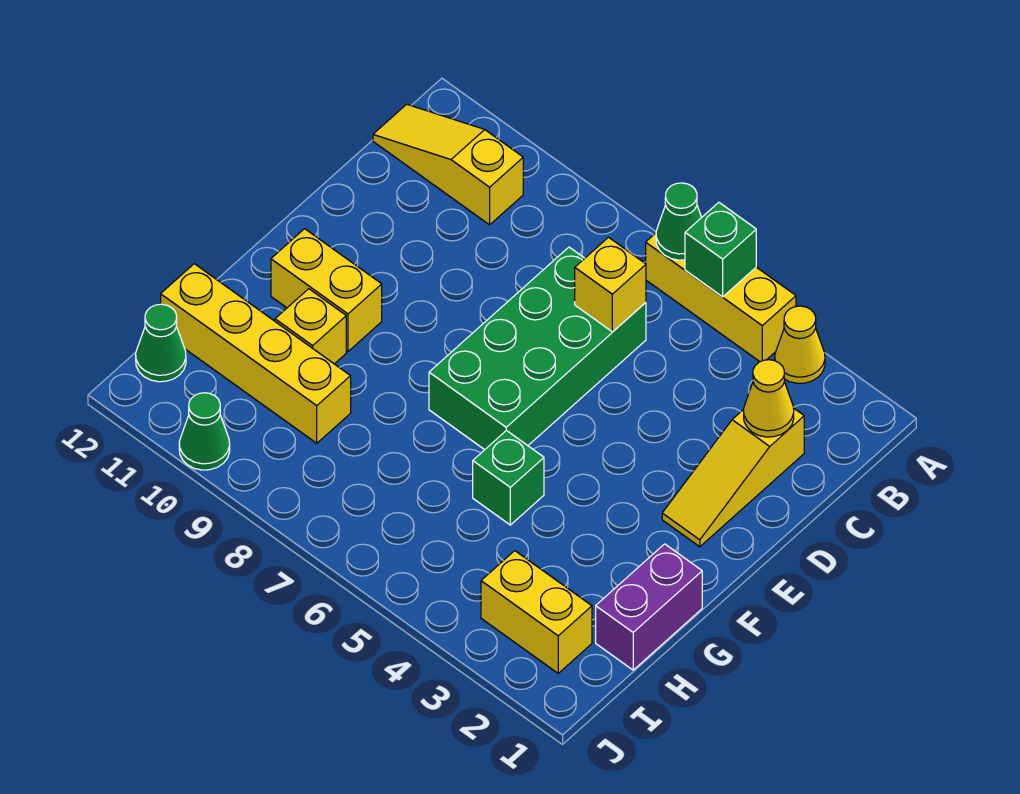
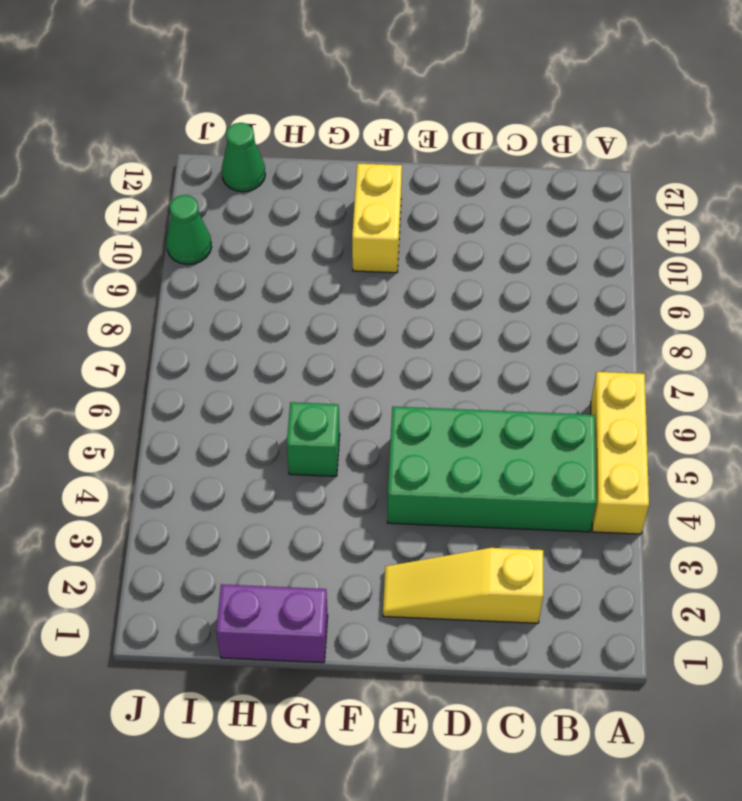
green 2x4 brick [387,407,596,532] -> green 2x4 brick moved to [429,247,646,450]
none -> yellow 1x1 cone [775,306,825,383]
none -> yellow 1x3 slope [373,104,523,225]
none -> yellow 1x1 brick [275,289,346,364]

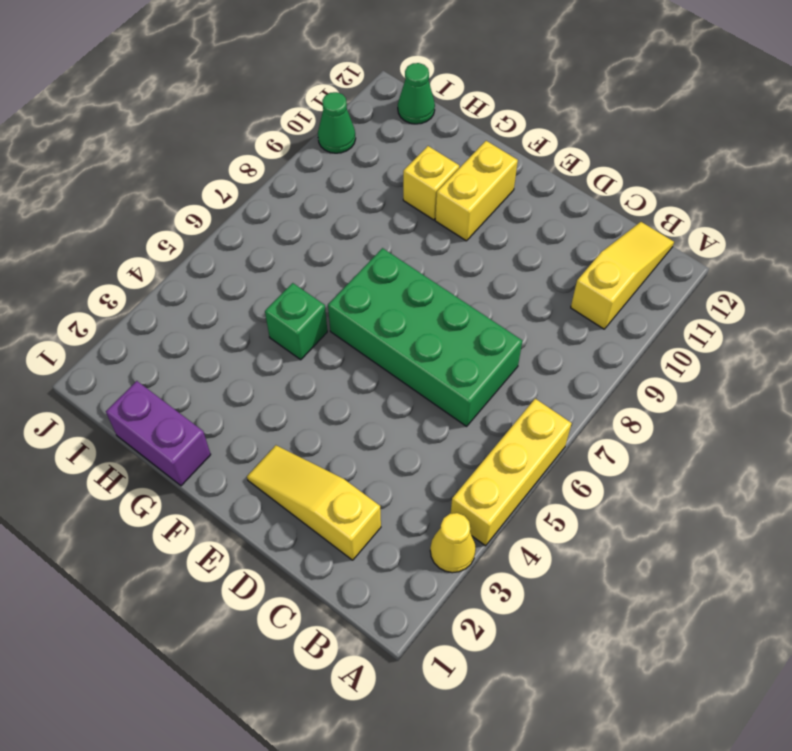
none -> yellow 1x4 brick [161,264,351,443]
none -> yellow 1x2 brick [481,551,592,673]
none -> green 1x1 brick [685,202,756,297]

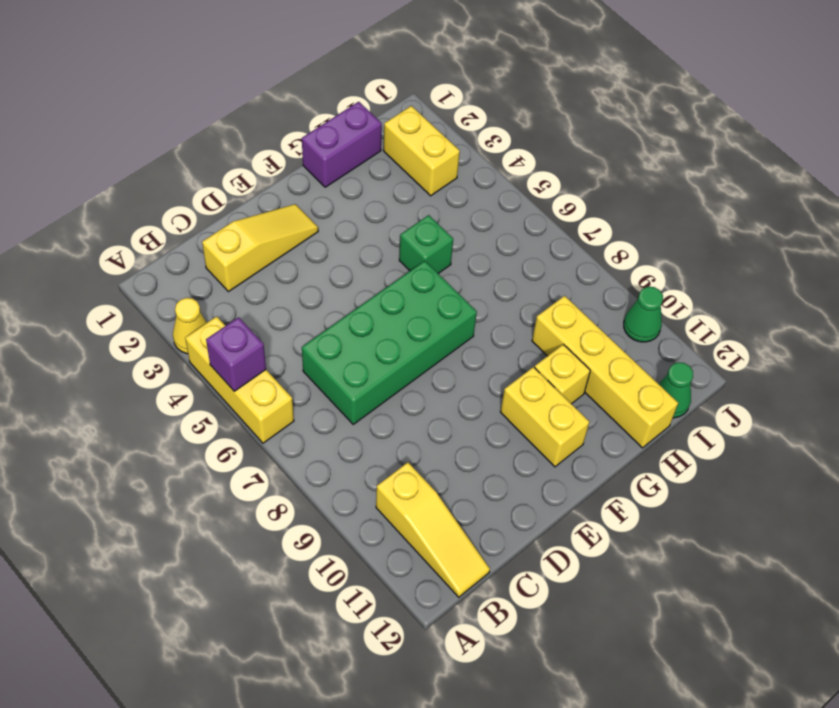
purple 1x1 brick [206,317,266,391] -> green 1x1 brick [685,202,756,297]
none -> green 1x1 cone [656,183,702,260]
none -> yellow 1x1 cone [744,360,794,437]
none -> yellow 1x1 brick [575,237,646,332]

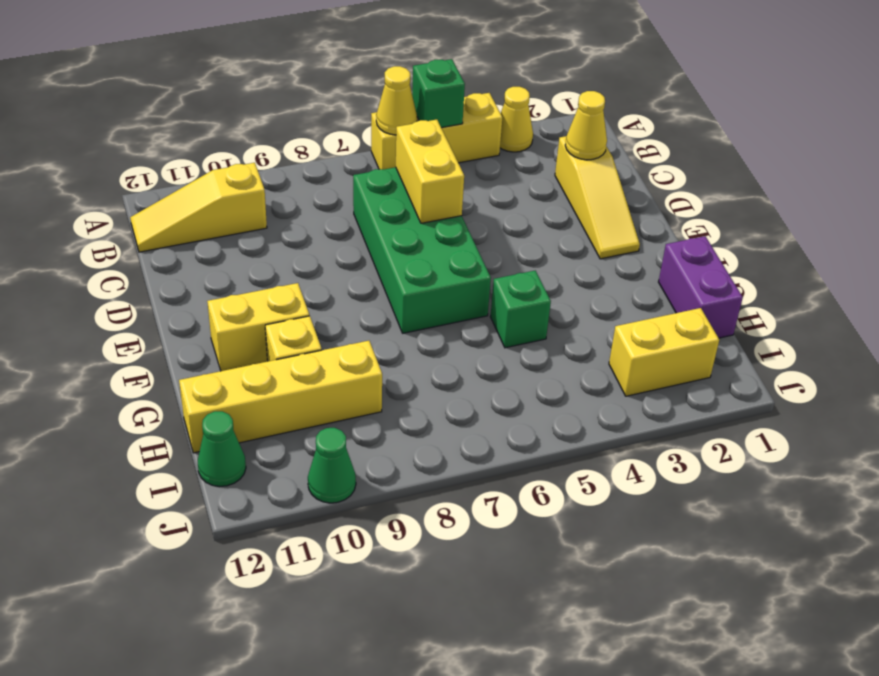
yellow 1x1 cone [376,66,417,135] -> green 1x1 cone [656,183,702,260]
yellow 1x2 brick [396,120,464,223] -> yellow 1x1 brick [575,237,646,332]

